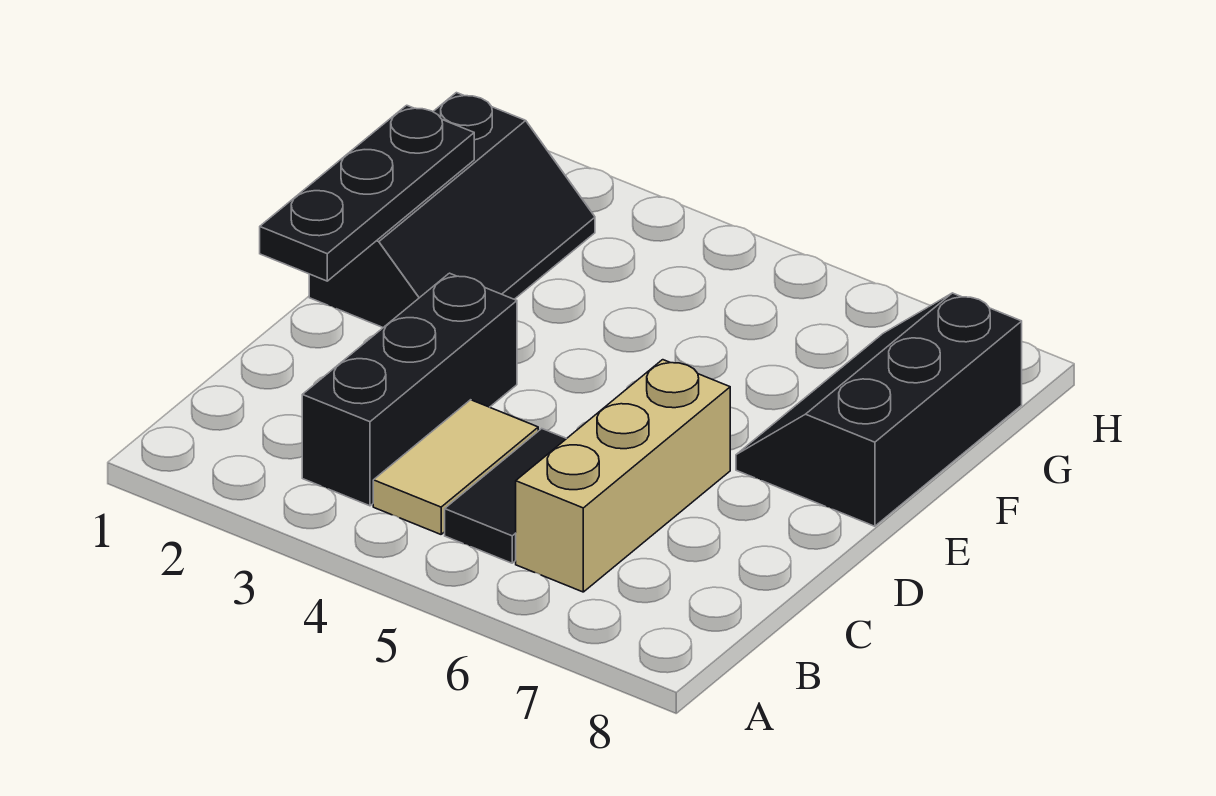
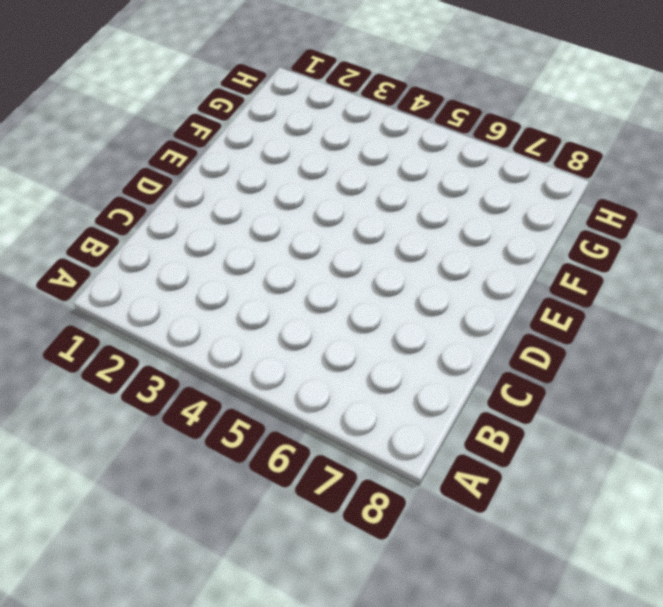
none -> black 1x3 brick [302,273,517,506]
none -> tan 1x2 tile [373,400,538,534]

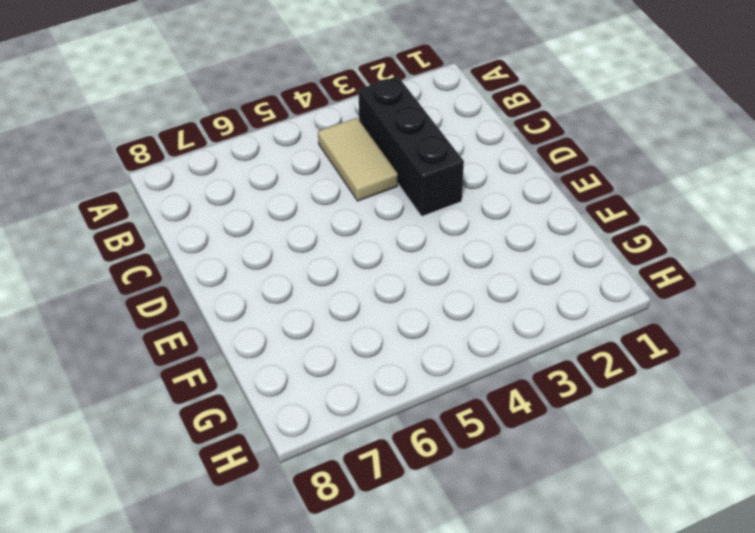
none -> black 1x2 tile [445,429,567,563]
none -> tan 1x3 brick [516,360,730,592]

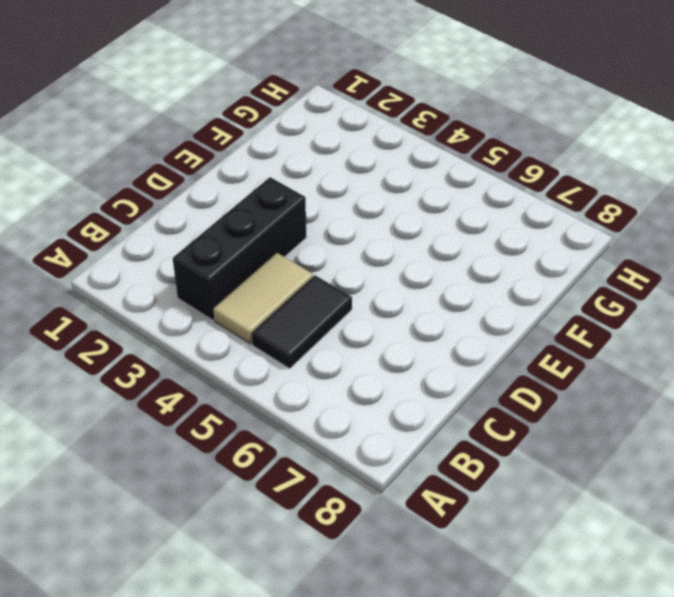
none -> tan 1x3 brick [516,360,730,592]
none -> black 2x3 slope [309,93,595,327]

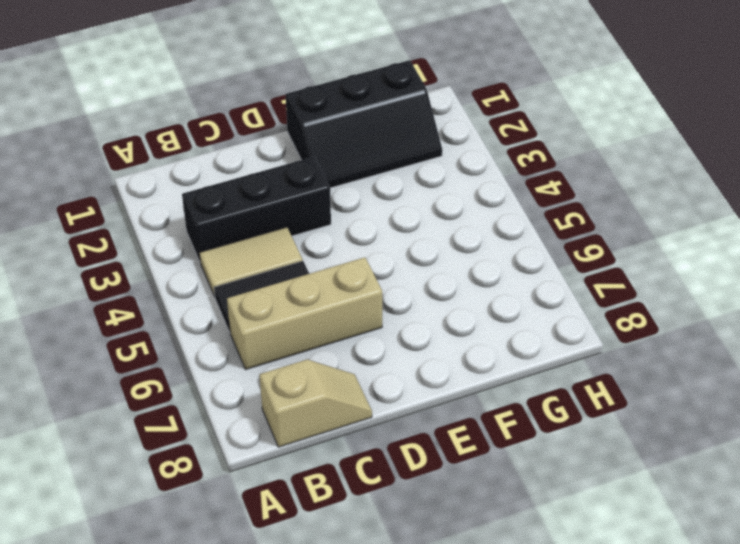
tan 1x2 slope [259,360,372,447] -> none
none -> black 2x3 slope [736,293,1022,526]
none -> black 1x3 plate [260,105,474,281]

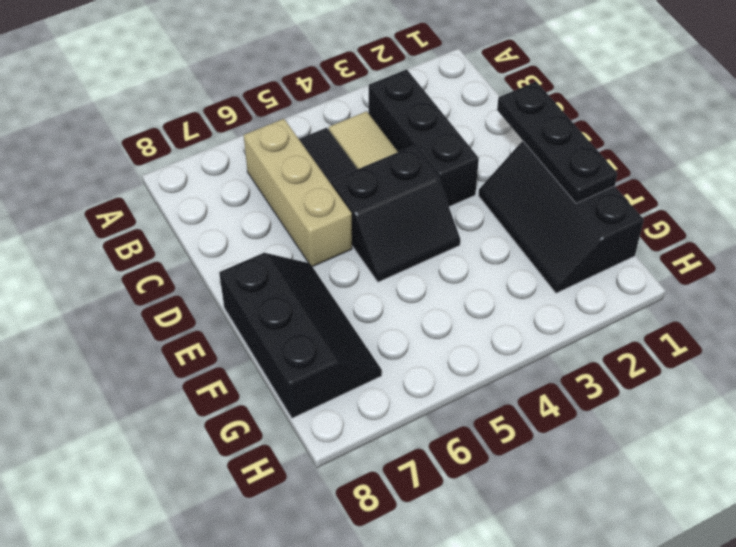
black 2x2 slope [331,146,460,282] -> none

